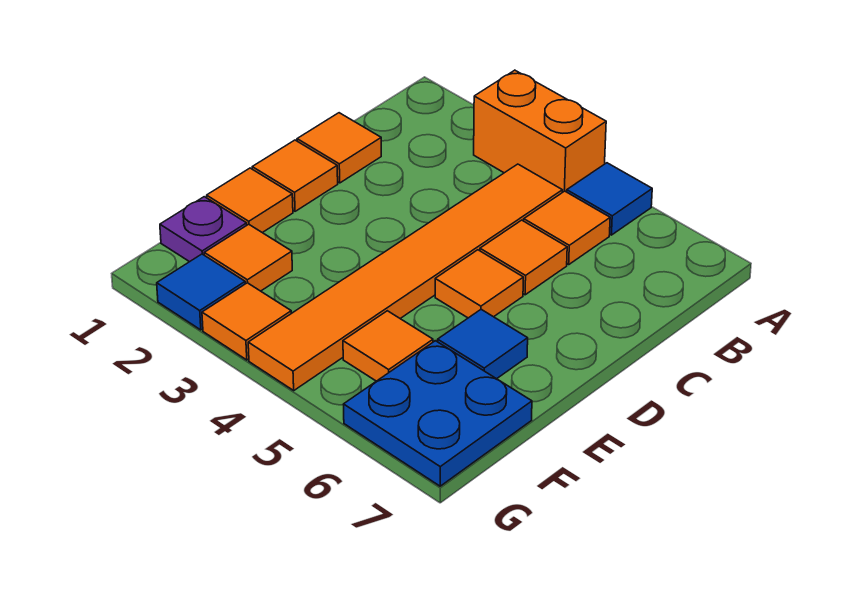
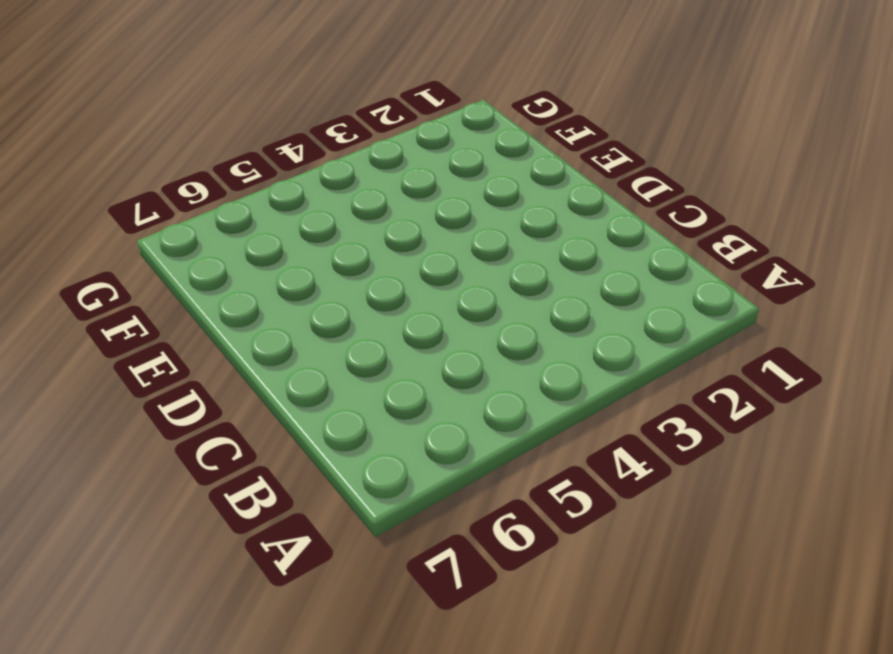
none -> orange 1x2 brick [474,70,606,192]
none -> blue 1x1 tile [567,163,652,235]
none -> orange 1x6 tile [248,164,562,390]

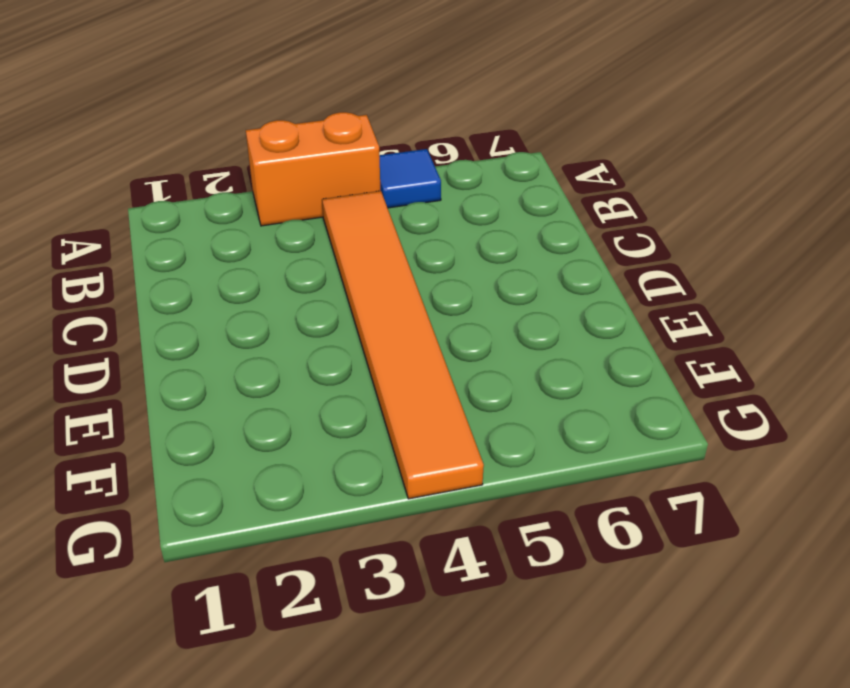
none -> orange 1x1 tile [524,191,610,264]
none -> orange 1x1 tile [297,113,381,183]
none -> orange 1x1 tile [480,220,567,295]

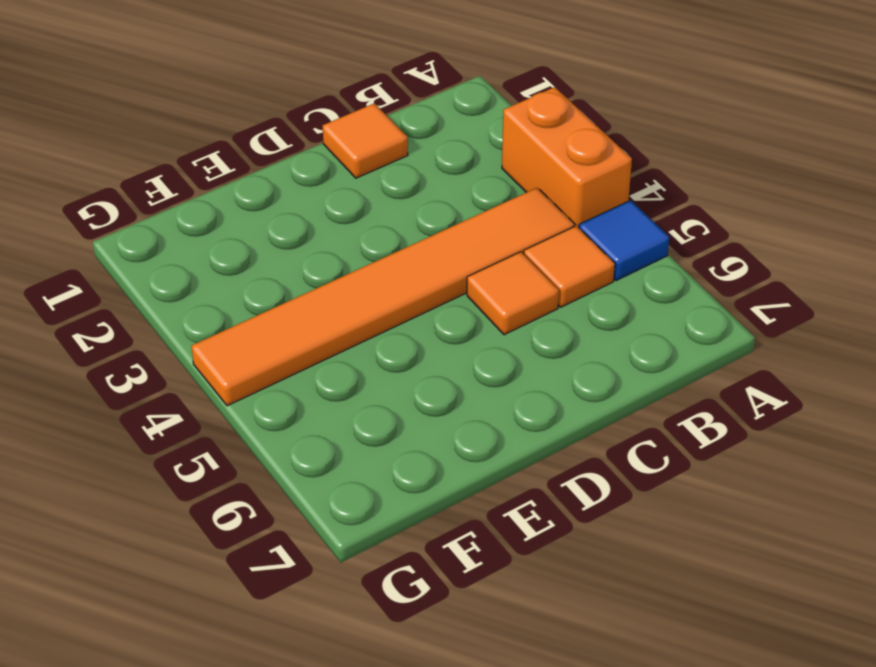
none -> orange 1x1 tile [252,140,338,211]
none -> orange 1x1 tile [435,250,523,318]
none -> orange 1x1 tile [207,168,293,233]

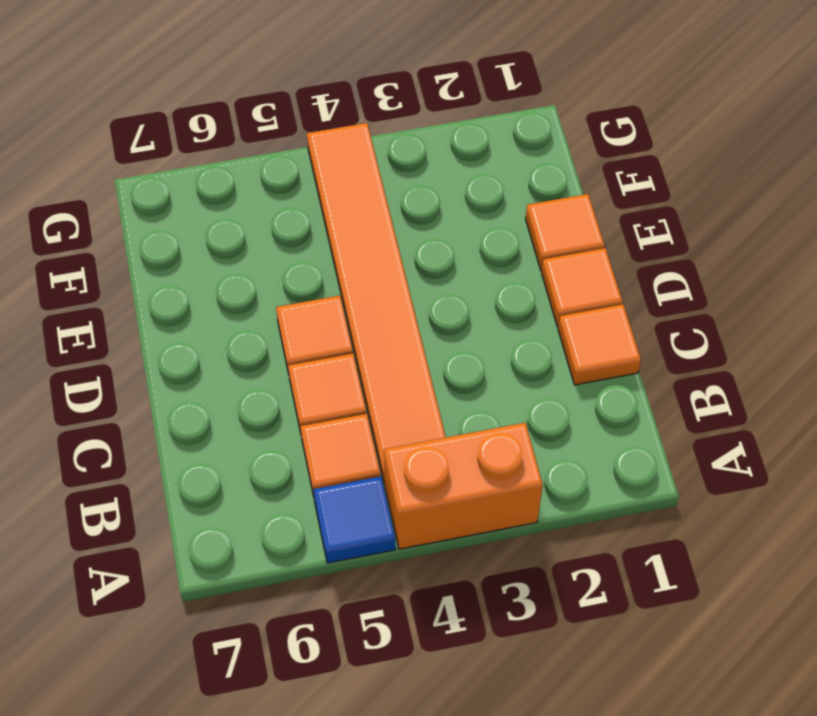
none -> blue 1x1 tile [438,309,528,379]
none -> purple 1x1 plate [160,197,247,262]
none -> orange 1x1 tile [204,224,292,291]

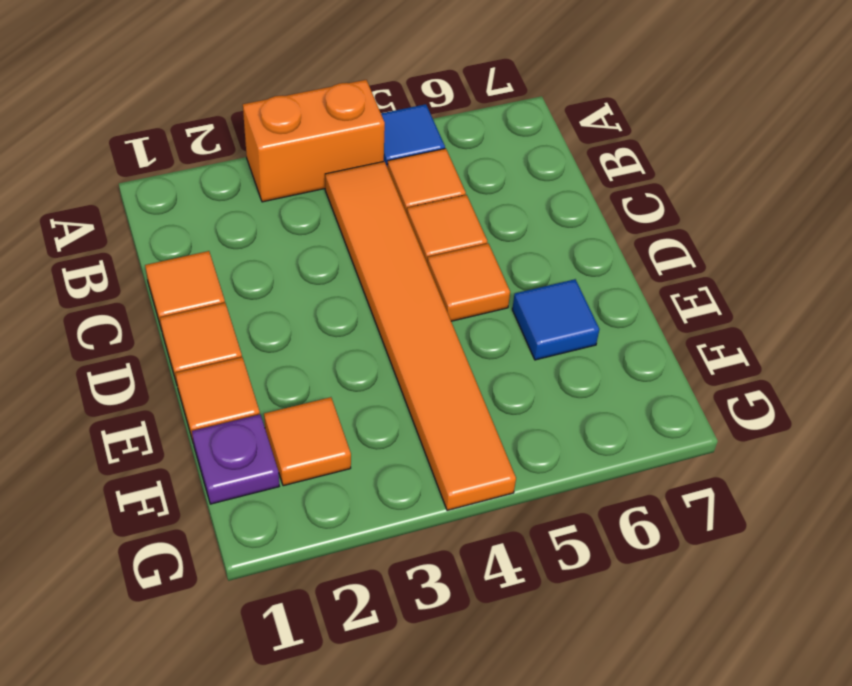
none -> orange 1x1 tile [343,311,433,381]
none -> blue 2x2 plate [343,341,532,486]
none -> blue 1x1 tile [157,254,245,330]

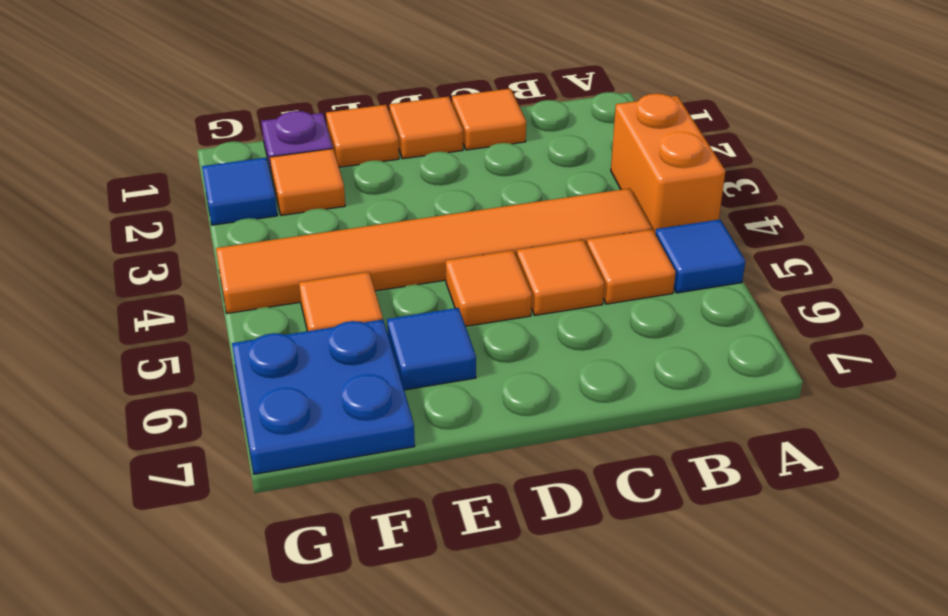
none -> orange 1x1 tile [202,283,291,360]

